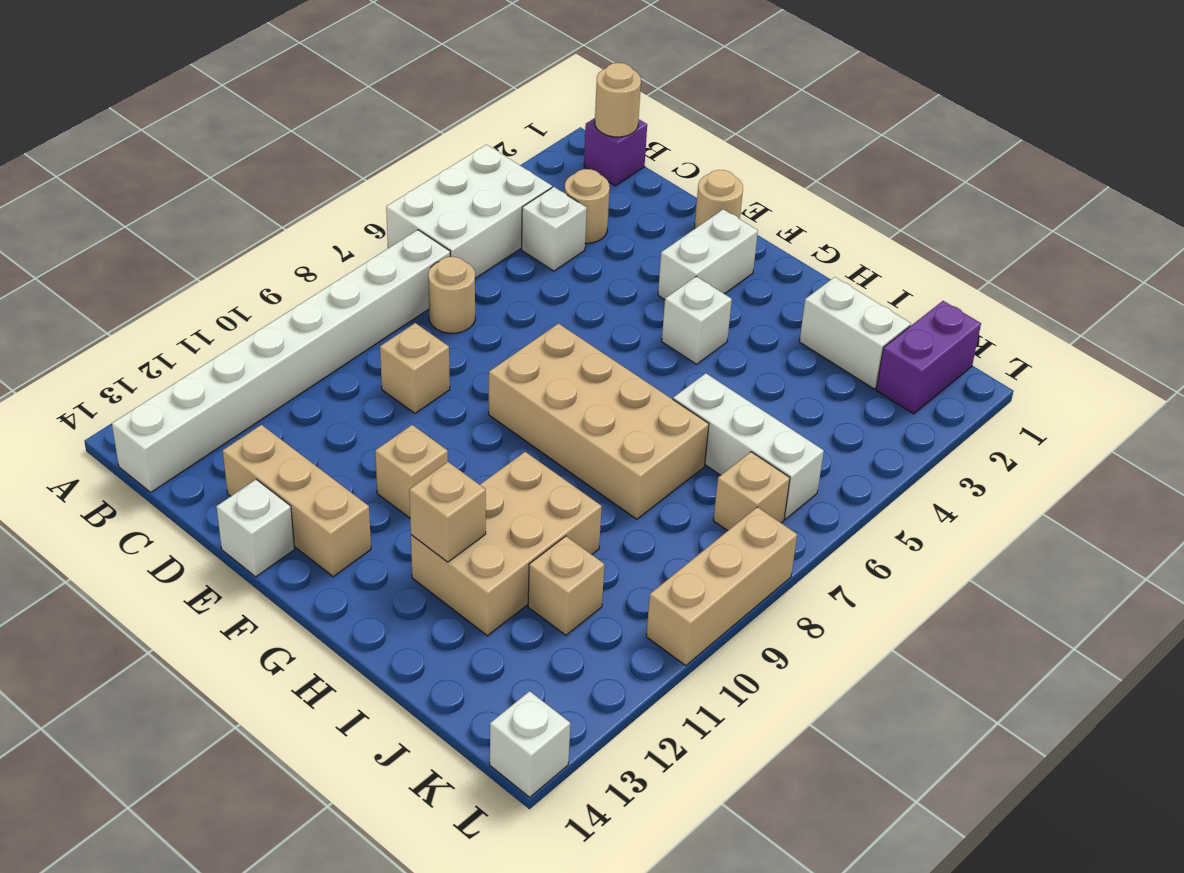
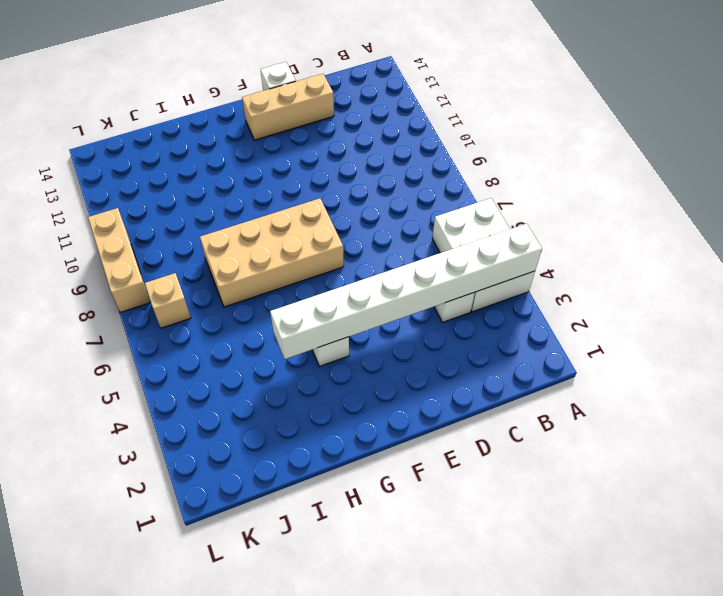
white 1x8 brick [270,224,542,359] -> white 1x8 brick turned to [112,230,450,492]
none -> purple 1x1 brick [584,118,647,186]
none -> tan 1x1 round brick [565,169,610,243]
none -> tan 1x1 round brick [428,257,475,333]

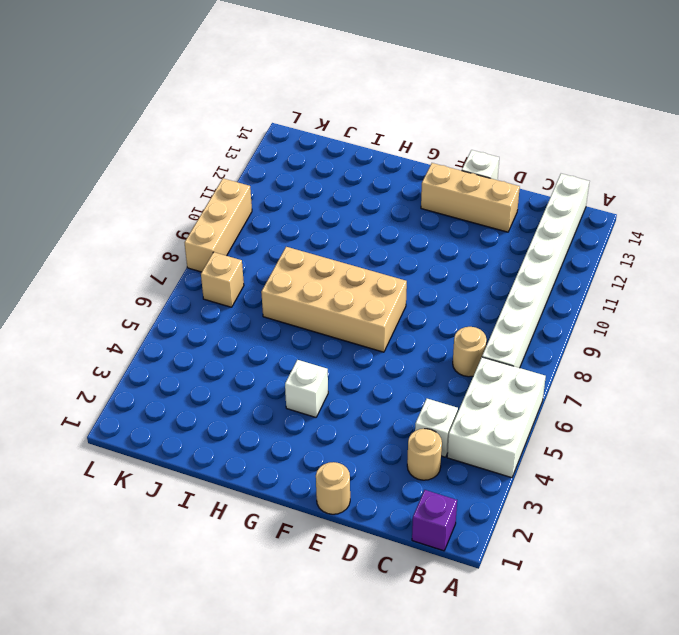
none -> tan 1x1 brick [380,323,450,413]
none -> white 1x2 brick [658,209,758,300]
none -> tan 1x1 brick [375,425,448,518]

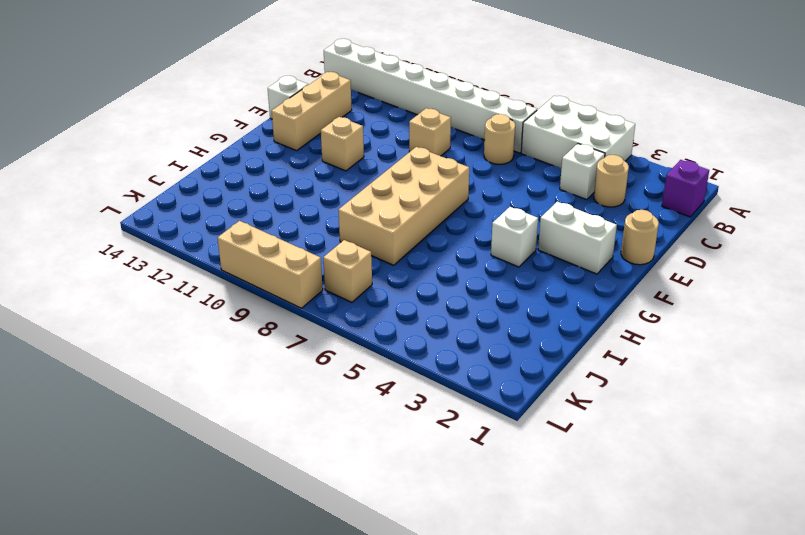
none -> tan 2x3 brick [411,452,602,636]
none -> white 1x2 brick [799,277,911,389]
none -> white 1x3 brick [673,373,824,519]

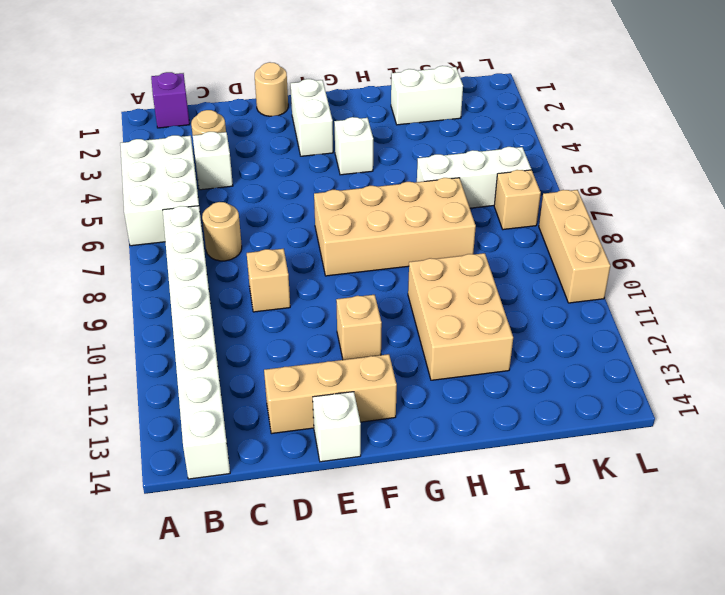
none -> tan 1x1 brick [528,536,604,635]
none -> purple 1x2 brick [876,301,981,414]
none -> white 1x1 brick [490,691,570,797]

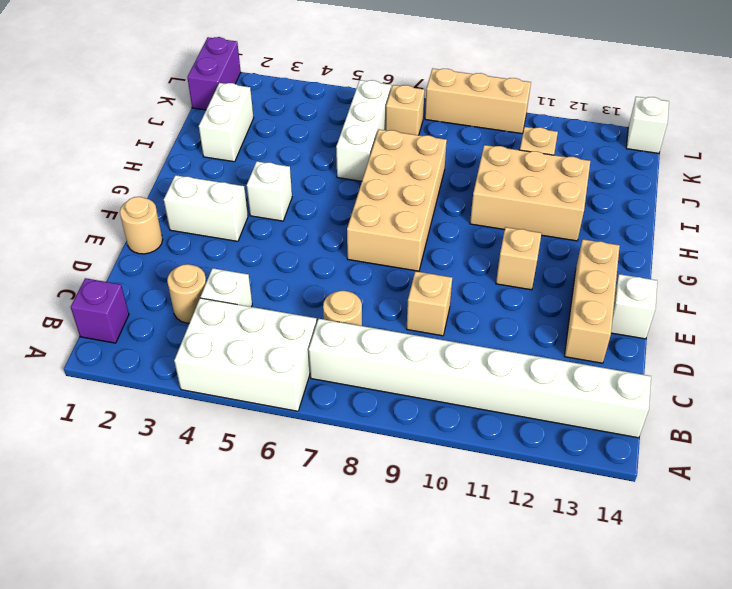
purple 1x2 brick [187,37,241,110] -> purple 1x2 brick turned to [876,301,981,414]
none -> tan 1x1 round brick [595,63,641,137]
none -> tan 1x1 brick [409,462,486,562]

